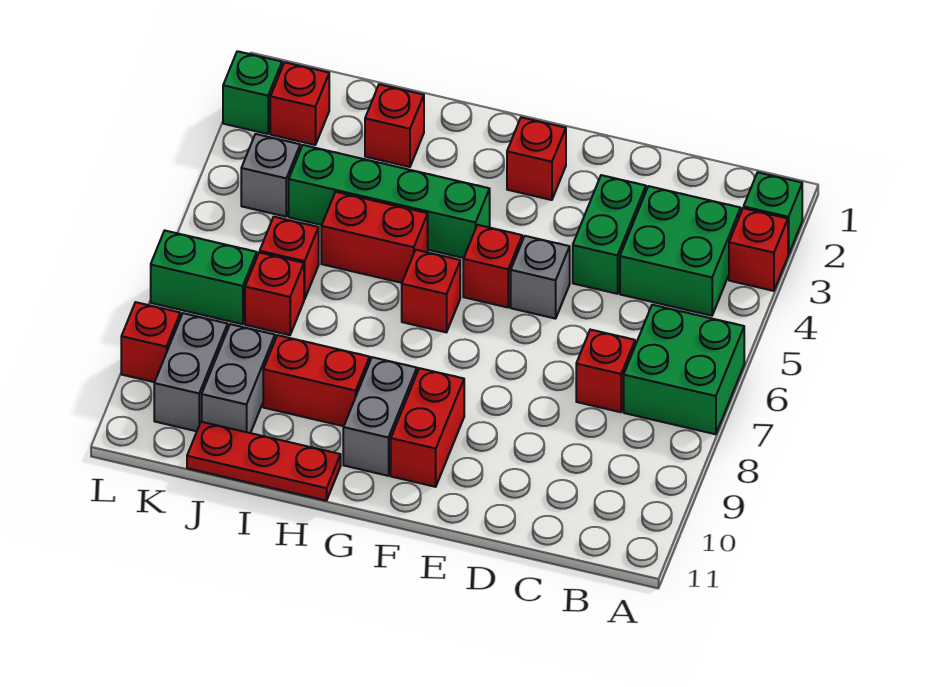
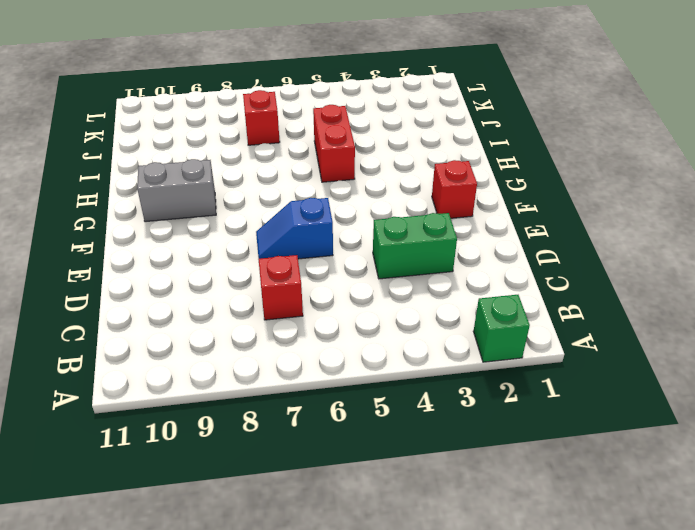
blue 1x2 slope [256,198,333,259] -> none
none -> red 1x1 brick [729,208,788,291]
none -> green 2x2 brick [624,305,744,434]
none -> green 2x2 brick [620,186,741,316]

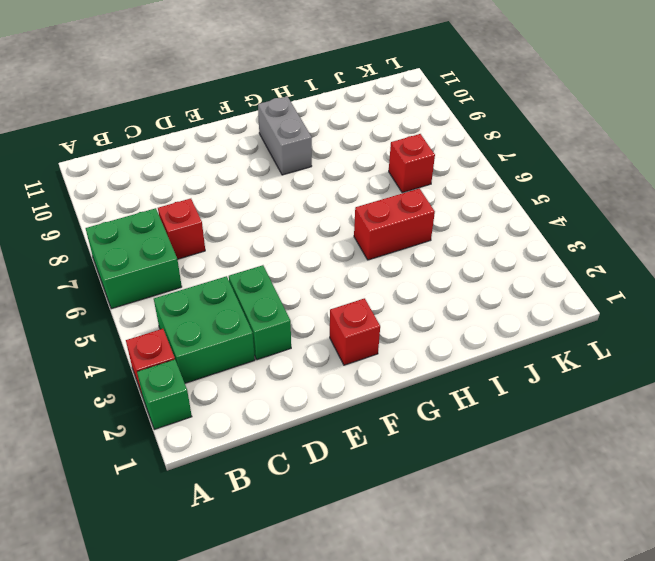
none -> grey 1x1 brick [511,236,570,319]
none -> red 1x1 brick [463,225,522,307]
none -> red 1x2 brick [391,368,464,487]

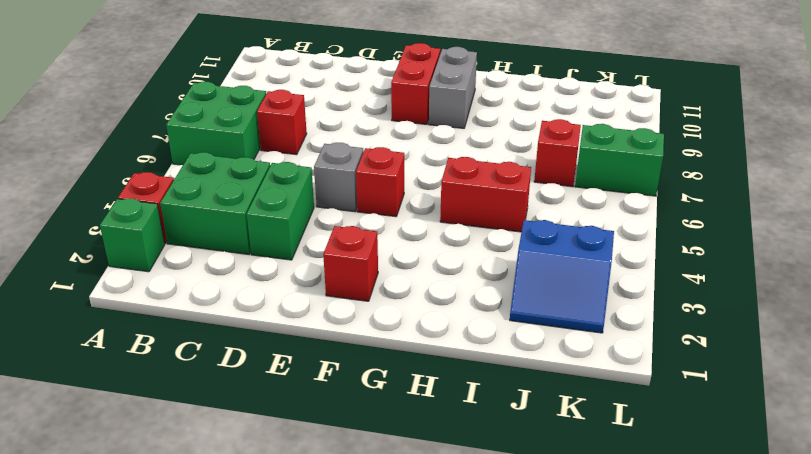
blue 2x2 slope [510,220,614,333] -> red 1x1 brick [270,62,329,145]
none -> green 1x4 brick [289,145,490,258]
none -> red 1x1 brick [402,250,460,332]
none -> red 1x2 brick [263,335,370,426]

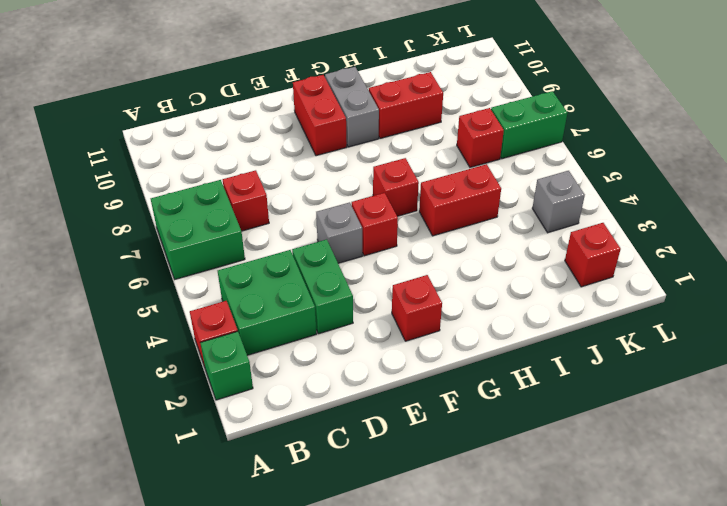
none -> green 1x4 brick [289,145,490,258]
none -> red 1x3 plate [187,422,341,501]
none -> red 1x1 brick [365,84,424,167]

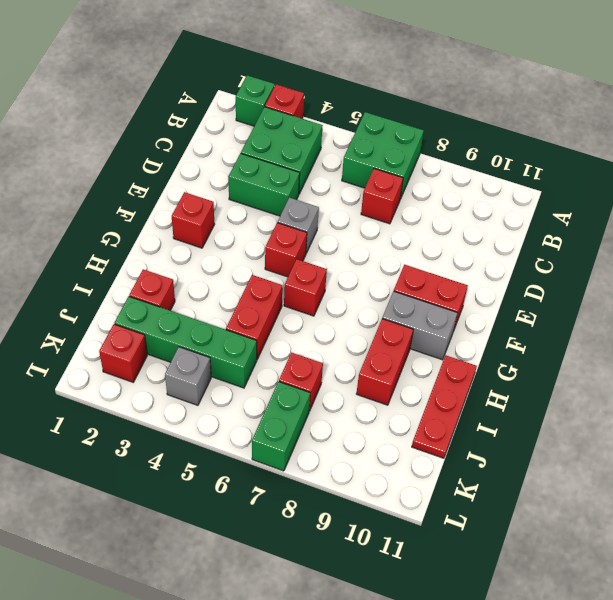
green 1x4 brick [115,297,257,388] -> green 1x4 brick turned to [289,145,490,258]
none -> red 1x1 brick [260,217,319,299]
none -> grey 1x2 brick [202,324,275,433]
none -> grey 1x2 brick [154,313,228,431]

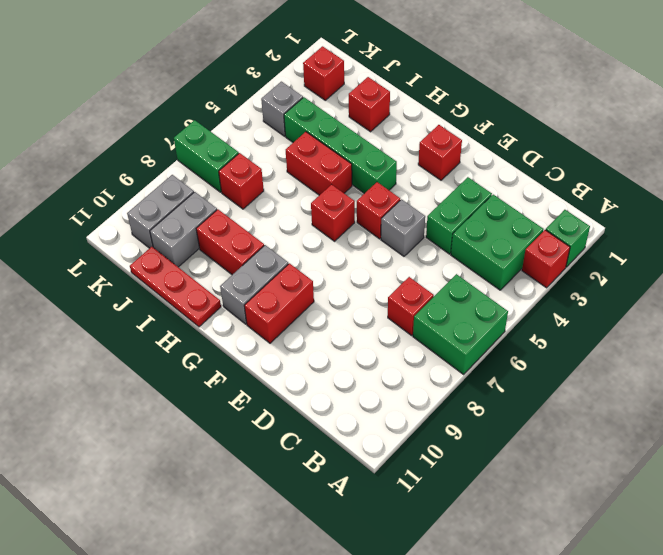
none -> red 1x1 brick [260,217,319,299]
none -> green 1x1 brick [223,51,282,134]
none -> red 1x1 brick [121,302,180,382]

